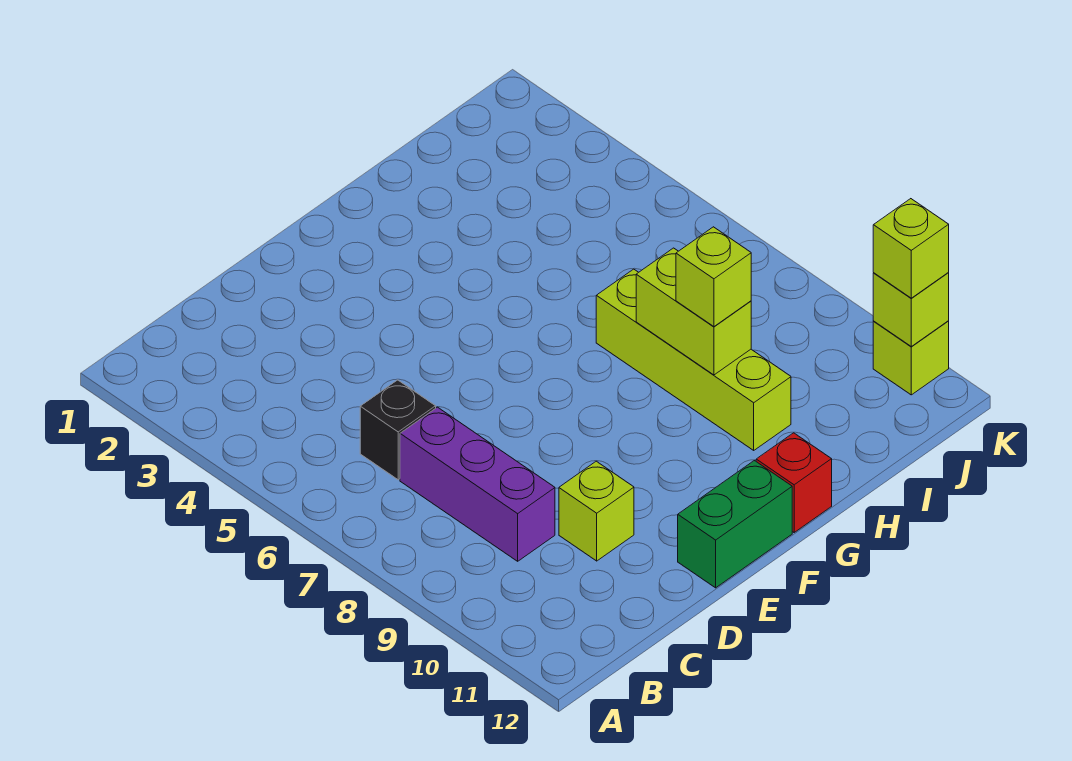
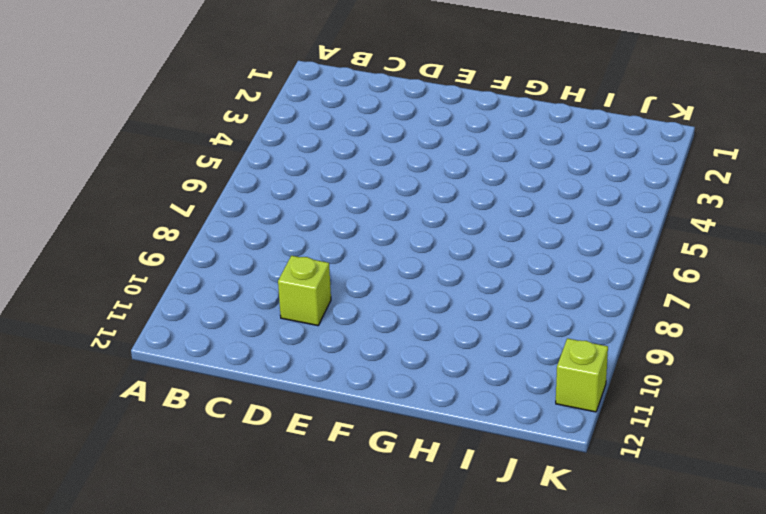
none -> black 1x1 brick [360,380,436,480]
none -> purple 1x3 brick [400,407,555,561]

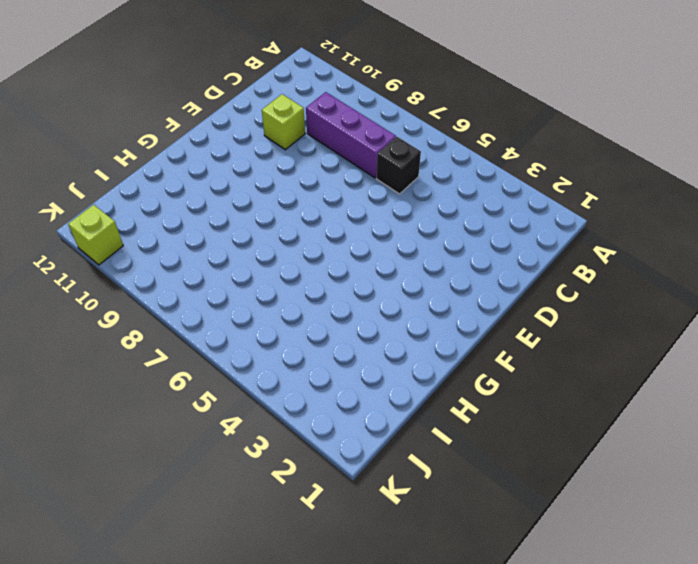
none -> green 1x2 brick [678,461,792,588]
none -> red 1x1 brick [756,433,832,532]

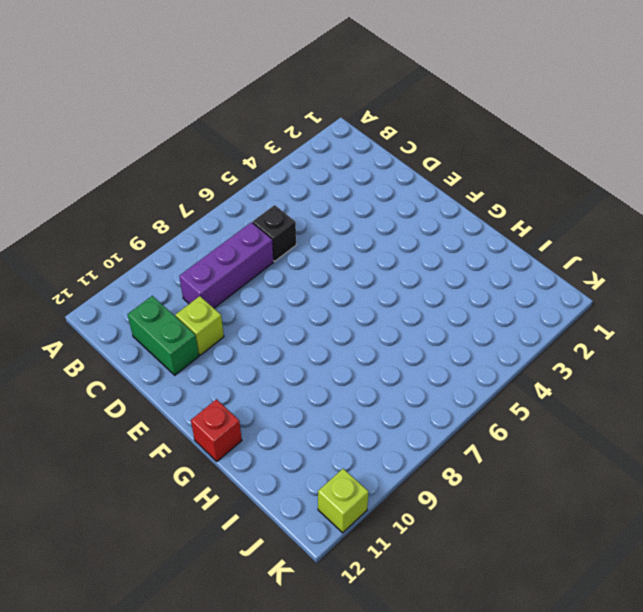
green 1x2 brick [128,296,199,375] -> green 1x2 brick moved to [678,461,792,588]
none -> lime 1x4 brick [596,269,791,450]
none -> lime 1x2 brick [636,248,751,375]

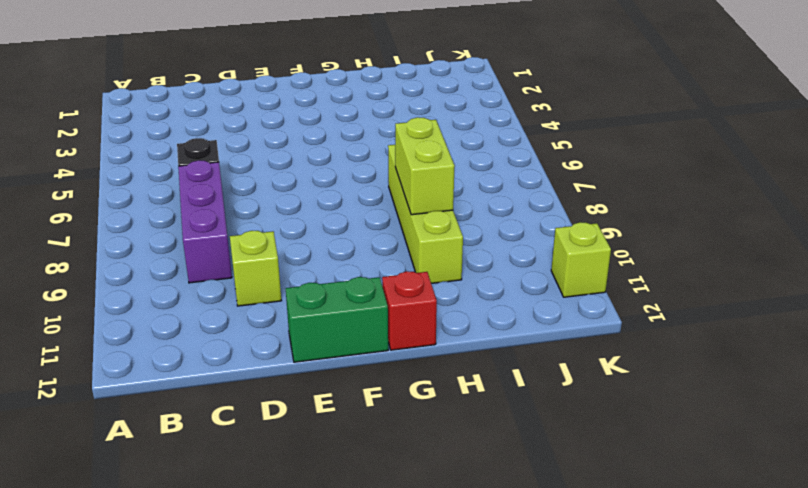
none -> lime 1x1 brick [873,273,949,346]
none -> lime 1x1 brick [676,227,751,327]

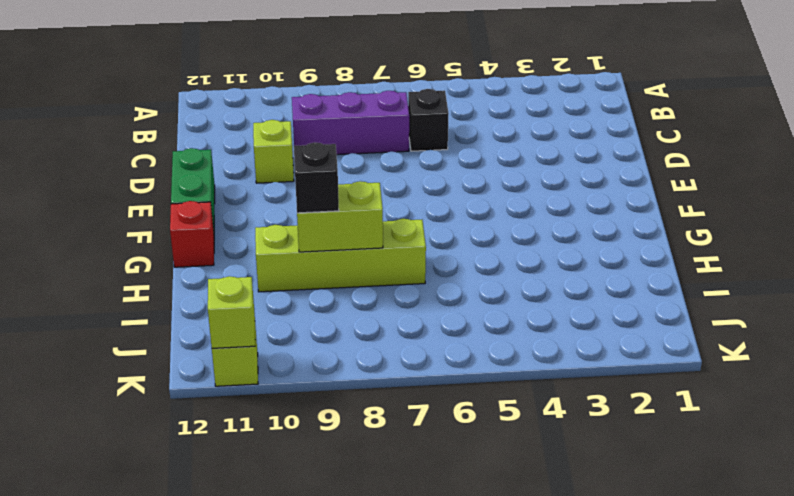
black 1x1 brick [294,142,339,213] -> lime 1x1 brick [676,227,751,327]
none -> lime 1x1 brick [873,199,949,298]

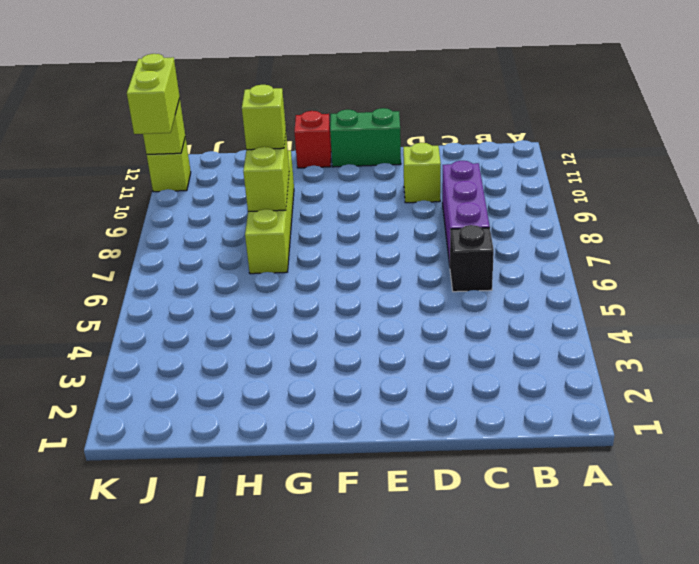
lime 1x2 brick [127,54,180,134] -> lime 1x1 brick [873,199,949,298]

